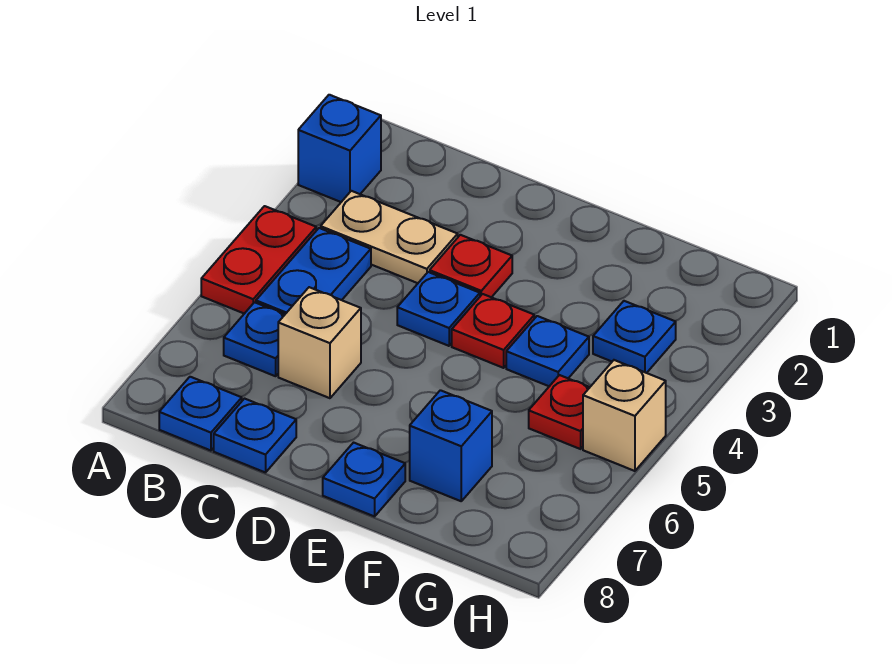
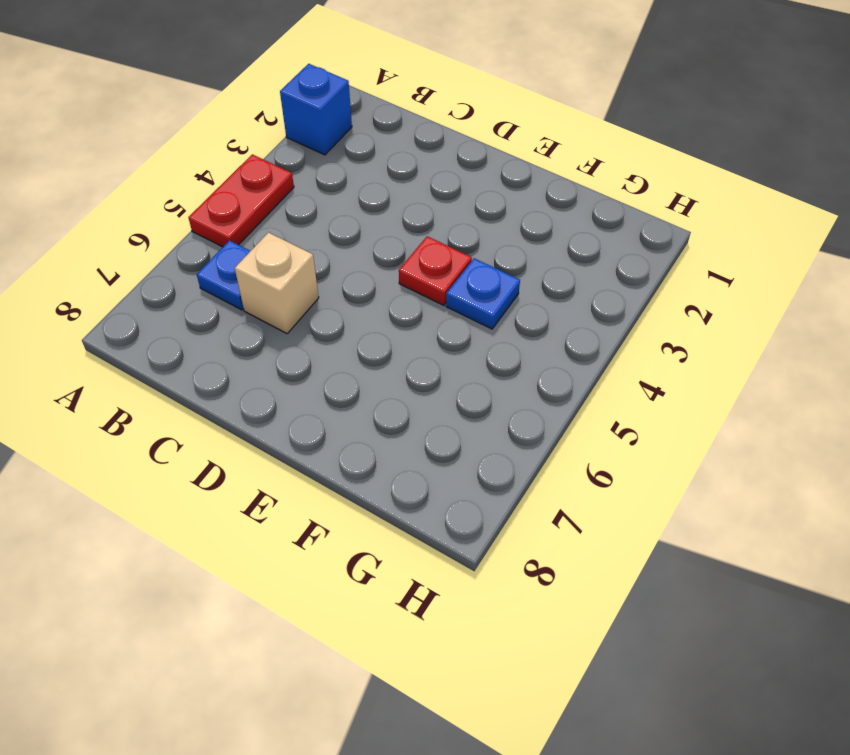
none -> tan 1x2 plate [321,191,458,283]
none -> blue 1x2 plate [256,228,371,314]
none -> blue 1x1 plate [159,377,242,451]

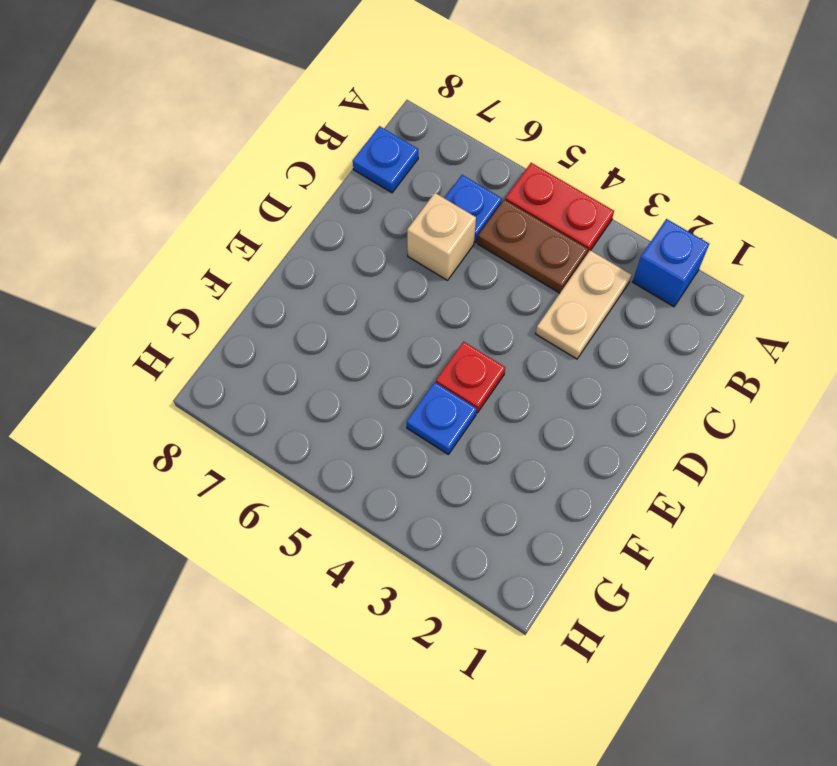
brown 1x2 plate [477,200,588,293] -> blue 1x2 plate [256,228,371,314]
none -> blue 1x1 plate [214,399,296,473]
none -> red 1x1 plate [430,235,512,297]
none -> blue 1x1 plate [397,272,480,346]

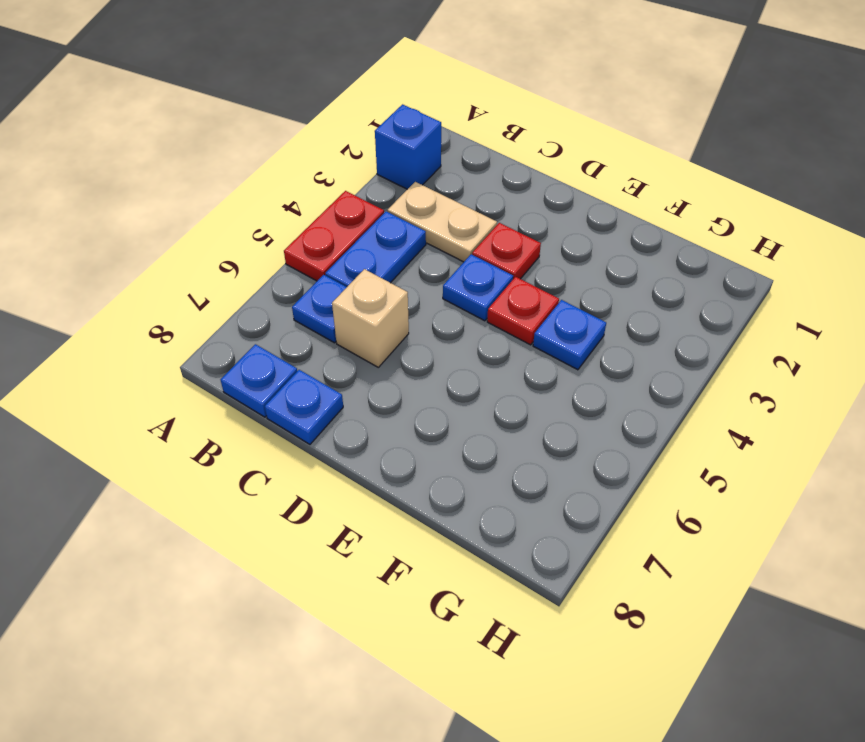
none -> blue 1x1 plate [323,443,405,517]
none -> blue 1x1 brick [410,390,492,501]
none -> blue 1x1 plate [593,301,676,373]

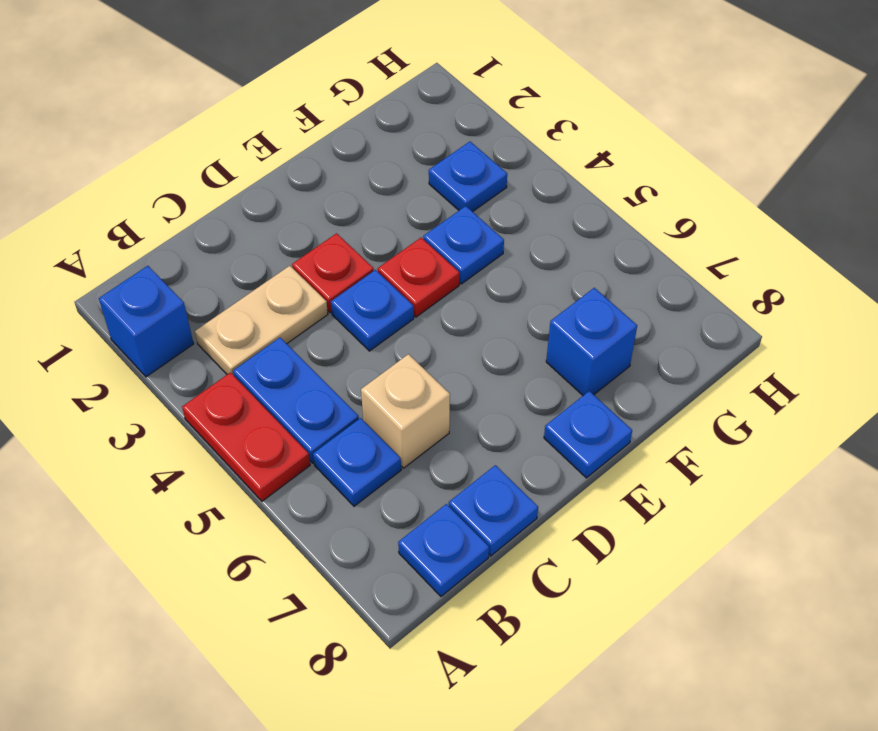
none -> red 1x1 plate [529,375,590,449]
none -> tan 1x1 brick [583,360,666,471]

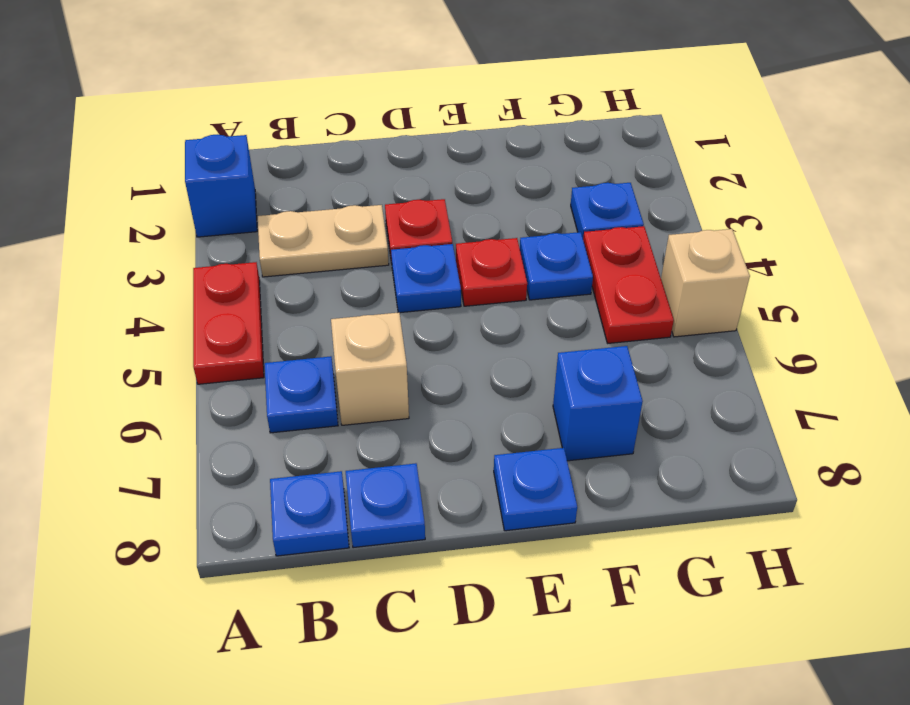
red 1x2 plate [583,226,674,343] -> red 1x1 plate [529,375,590,449]
none -> blue 1x2 plate [256,228,371,314]

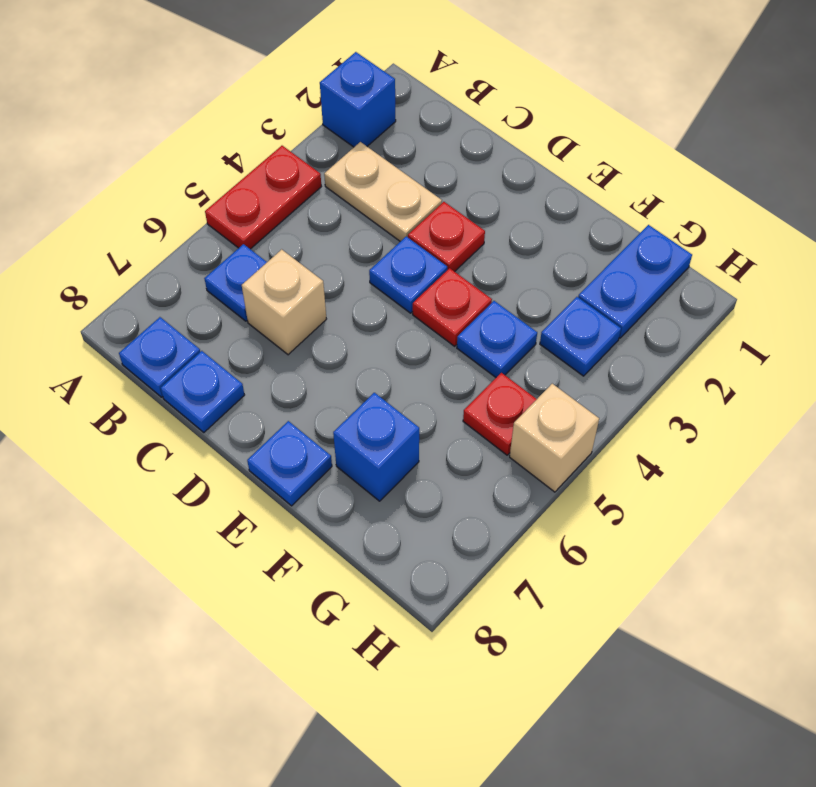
blue 1x2 plate [578,225,692,338] -> blue 1x2 plate moved to [256,228,371,314]

